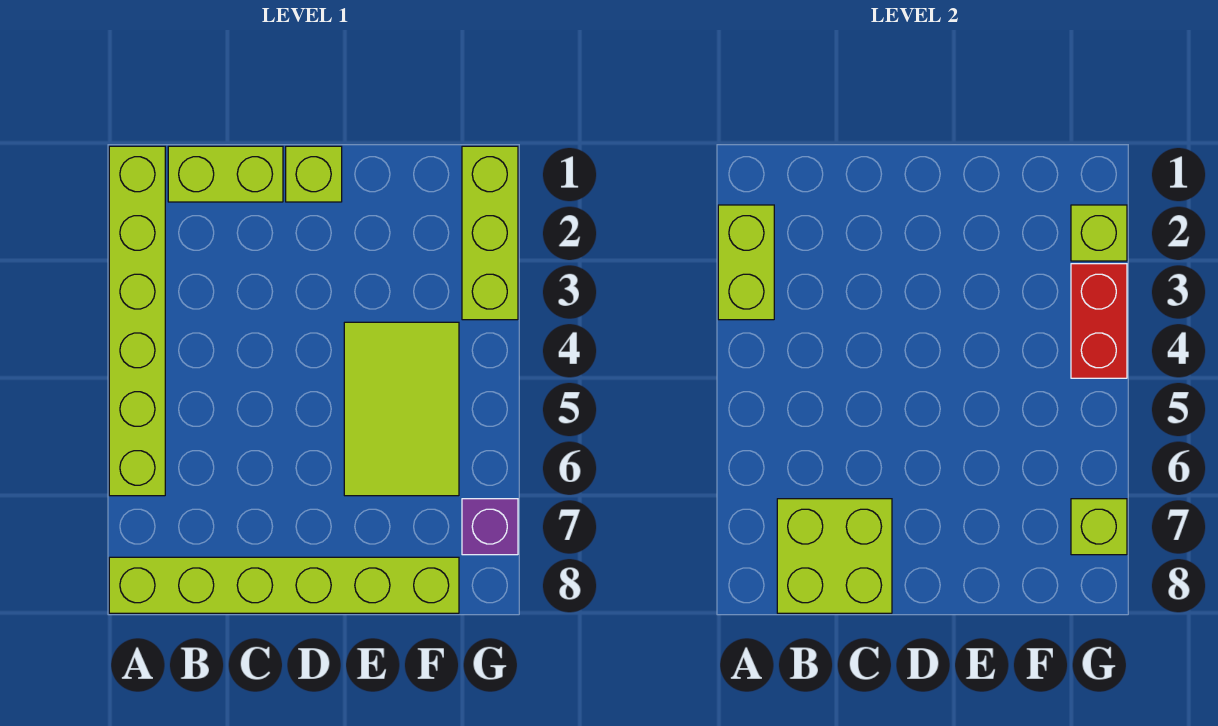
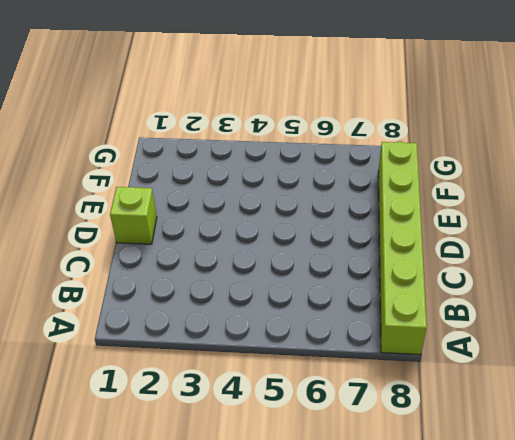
none -> lime 1x6 brick [109,146,165,496]
none -> lime 1x2 brick [168,146,283,202]
none -> lime 2x3 tile [344,322,459,496]

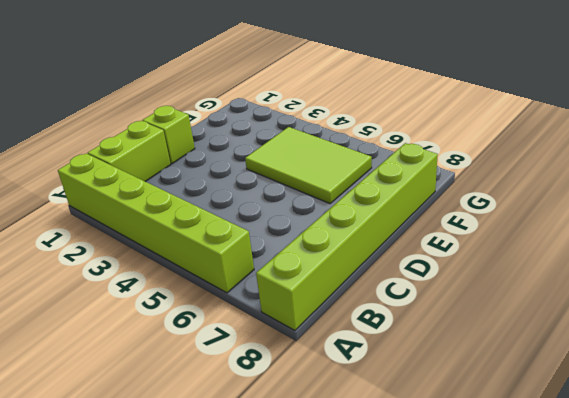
none -> lime 1x3 brick [462,146,518,320]
none -> purple 1x1 brick [462,499,518,555]
none -> lime 1x2 brick [718,205,774,320]

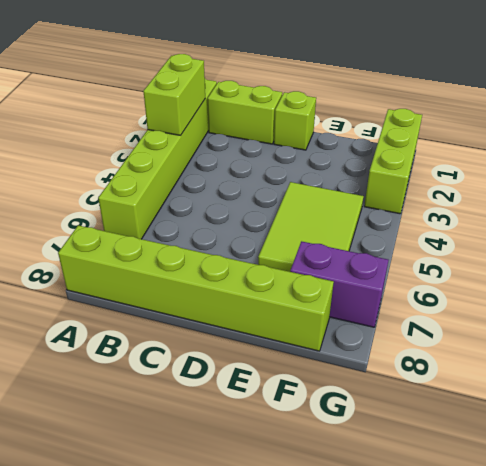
purple 1x2 brick [290,241,388,327] -> purple 1x1 brick [462,499,518,555]
none -> lime 2x2 brick [777,499,892,613]
none -> lime 1x1 brick [1071,205,1127,261]
none -> red 1x2 brick [1071,264,1127,378]

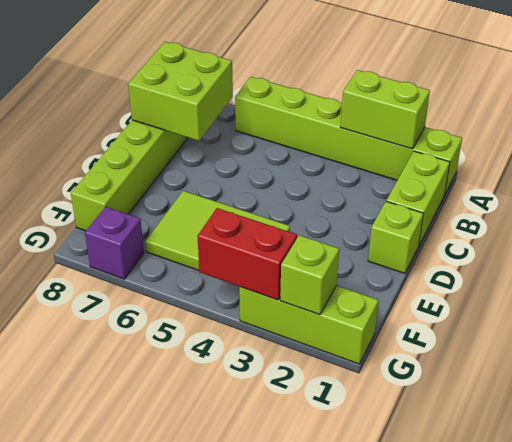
none -> lime 1x1 brick [1071,499,1127,555]

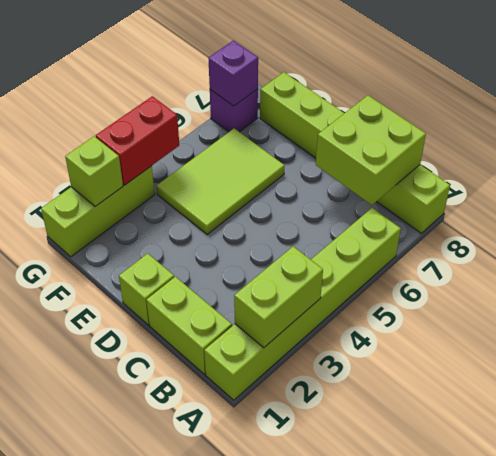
purple 1x1 brick [208,41,258,106] -> lime 1x1 brick [1071,499,1127,555]

